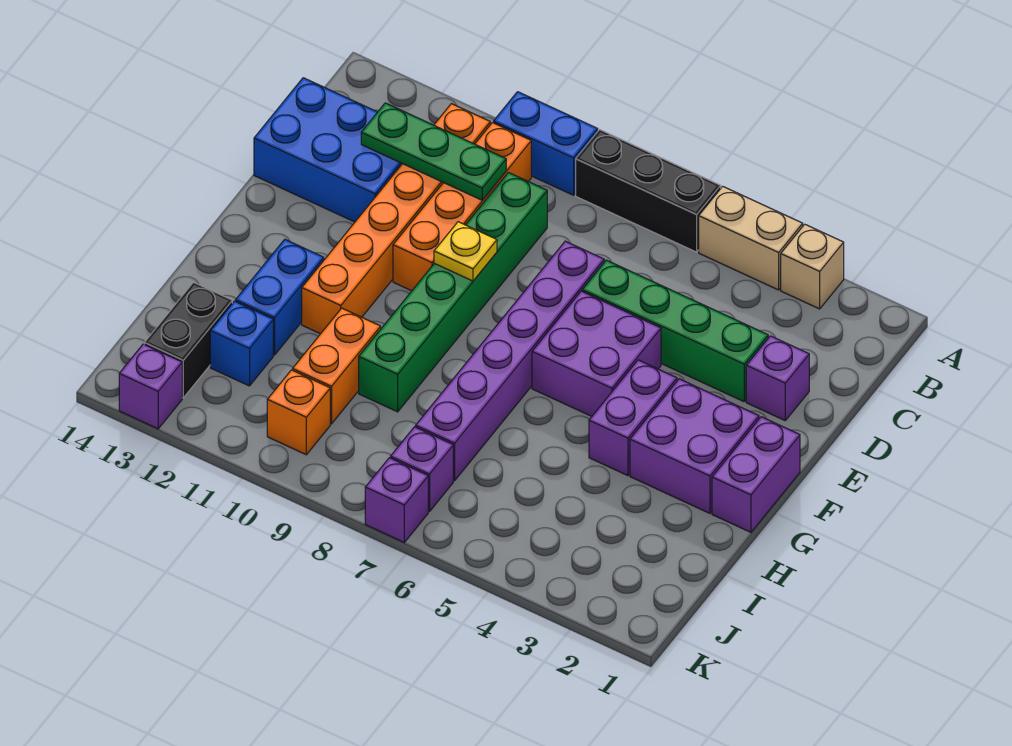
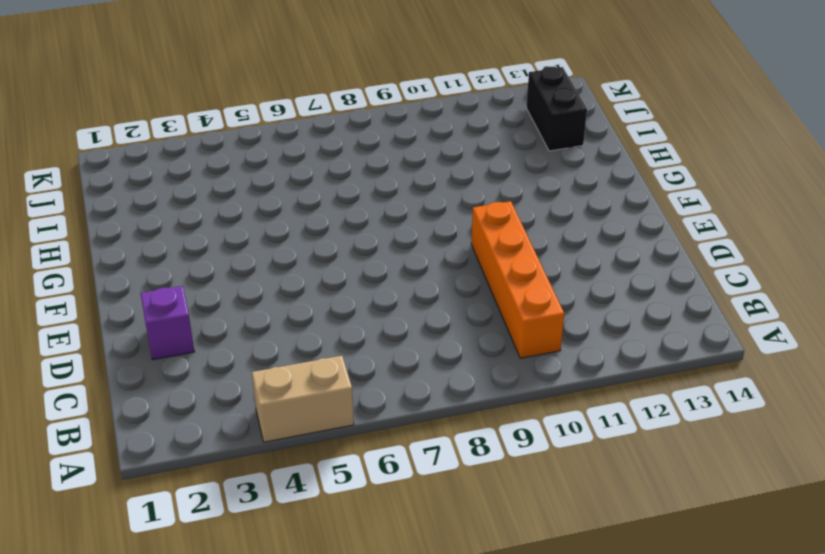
none -> tan 1x1 brick [781,224,844,309]
none -> black 1x3 brick [576,130,721,252]
none -> blue 1x2 brick [494,92,598,195]

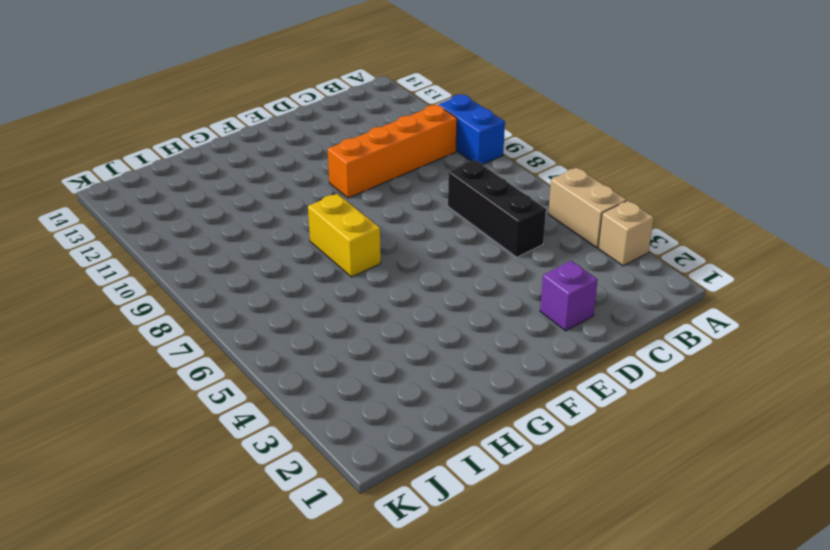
black 1x3 brick [448,160,546,257] -> black 1x3 brick moved to [576,130,721,252]
yellow 1x2 brick [308,194,381,277] -> purple 1x6 brick [416,241,604,481]
none -> orange 1x6 brick [302,104,490,334]
none -> green 1x6 brick [359,172,547,412]
none -> blue 2x3 brick [254,78,402,222]

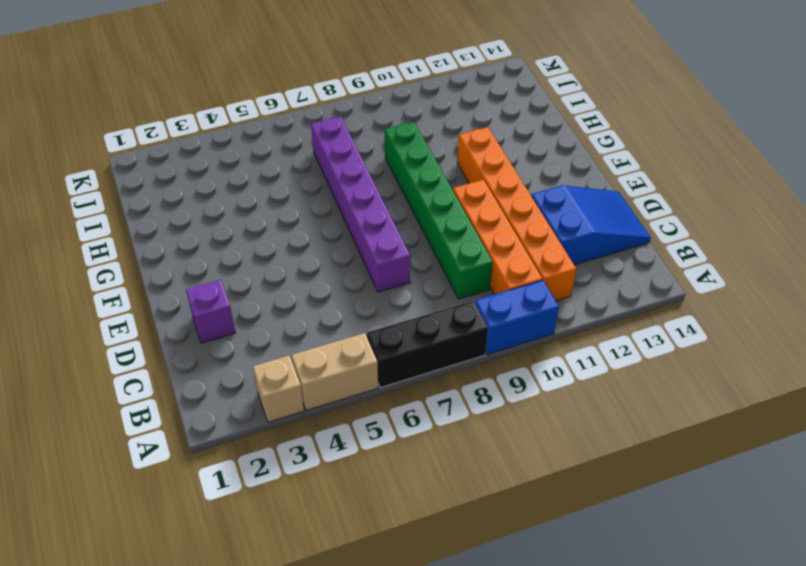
blue 2x3 slope [531,185,651,265] -> blue 2x3 brick [254,78,402,222]
none -> green 1x4 brick [582,260,768,402]
none -> purple 2x2 brick [532,291,661,416]
none -> purple 1x2 brick [712,417,800,532]

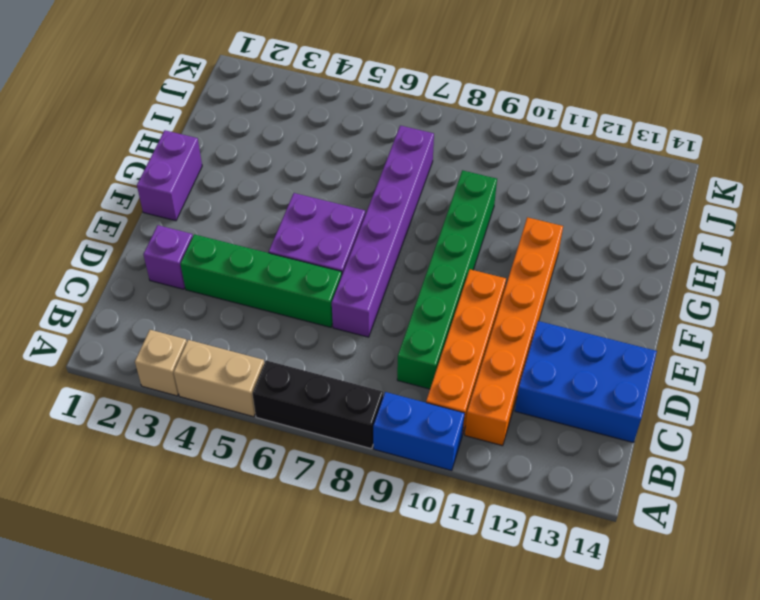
none -> purple 2x2 brick [630,379,759,513]
none -> purple 1x2 brick [589,360,677,476]
none -> blue 1x2 brick [236,240,324,355]

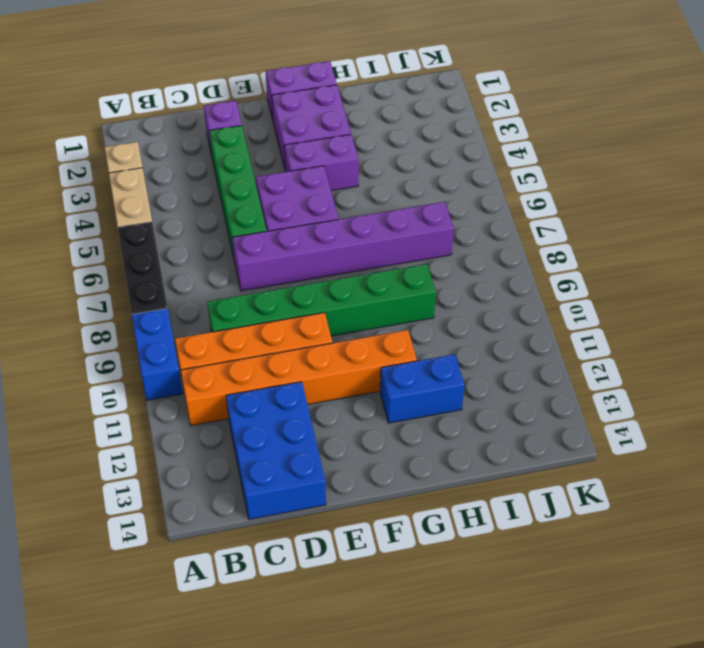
none -> orange 1x2 brick [293,308,381,424]
none -> blue 1x1 brick [210,301,273,386]
none -> black 1x2 brick [144,282,232,398]

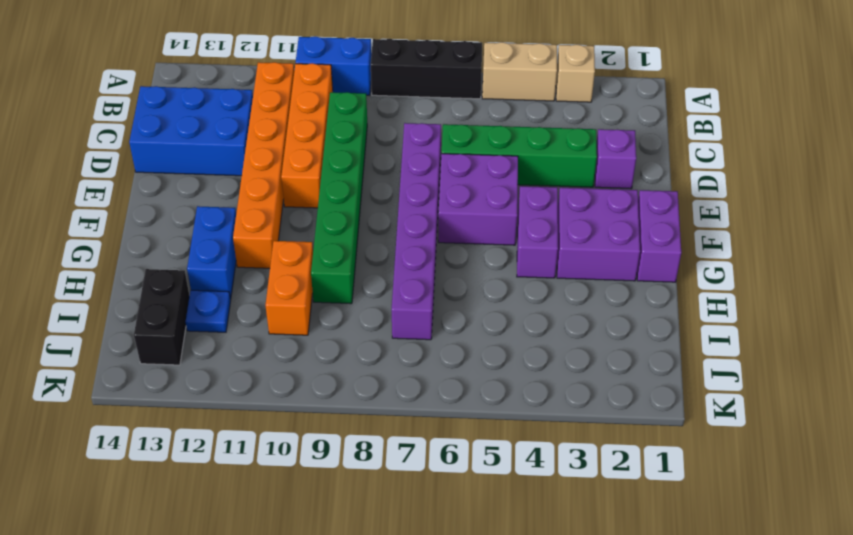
blue 1x1 plate [185,290,231,332] -> blue 1x1 brick [210,301,273,386]
none -> purple 1x1 brick [391,427,453,512]
none -> orange 1x1 brick [267,370,330,455]
none -> purple 1x1 brick [365,458,428,542]

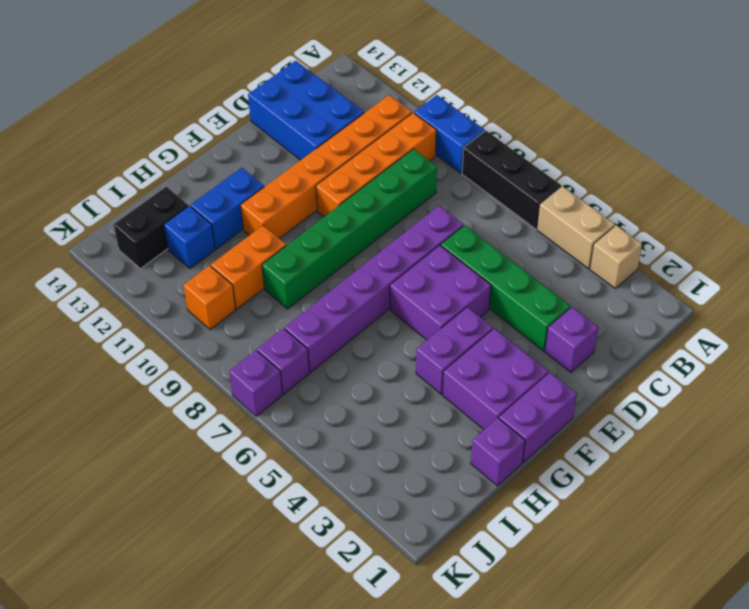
purple 1x1 brick [471,418,525,486] -> purple 1x1 brick moved to [119,344,182,429]
none -> green 1x3 plate [361,103,506,200]
none -> yellow 1x1 plate [434,222,497,281]

